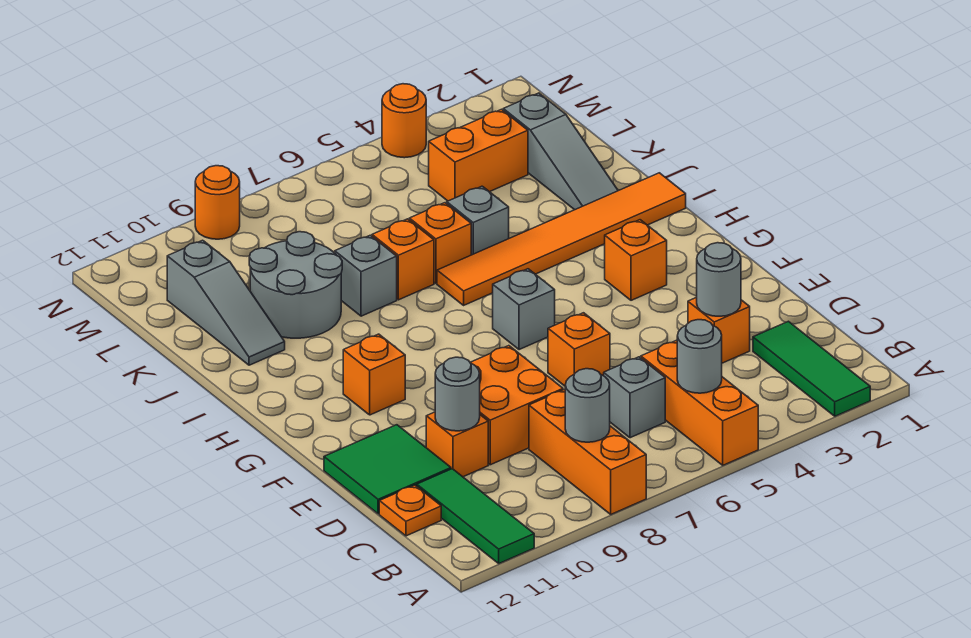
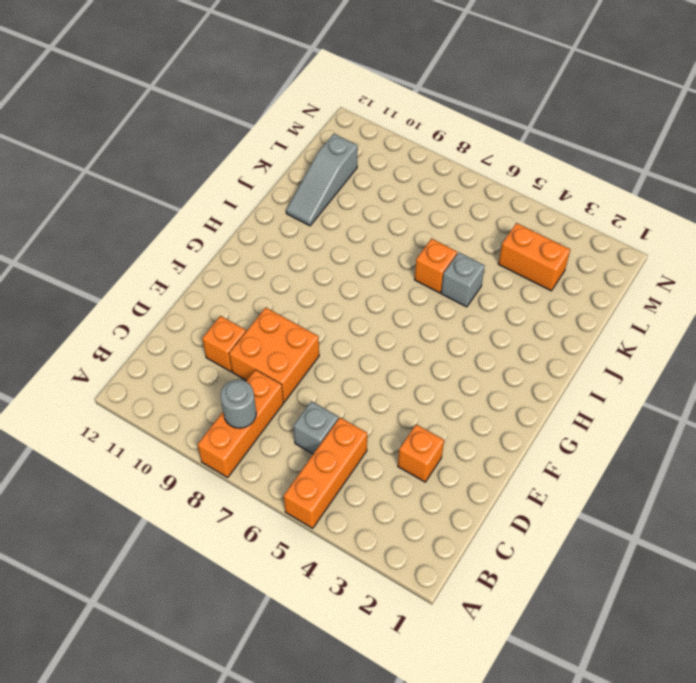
none -> green 1x3 tile [753,321,870,416]
none -> green 1x3 tile [417,469,534,563]
none -> orange 1x1 plate [379,485,441,536]

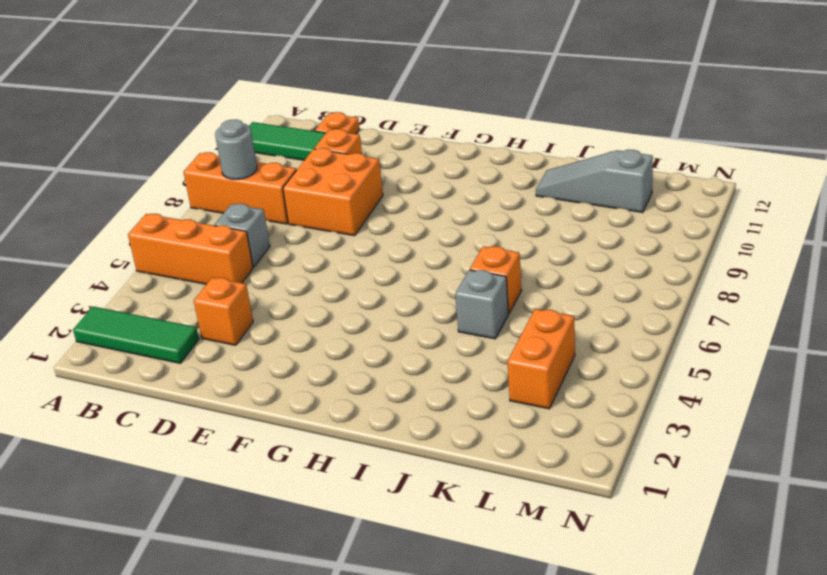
none -> green 2x2 tile [324,425,451,514]
none -> orange 1x1 brick [548,313,610,386]
none -> orange 1x1 brick [605,220,667,300]

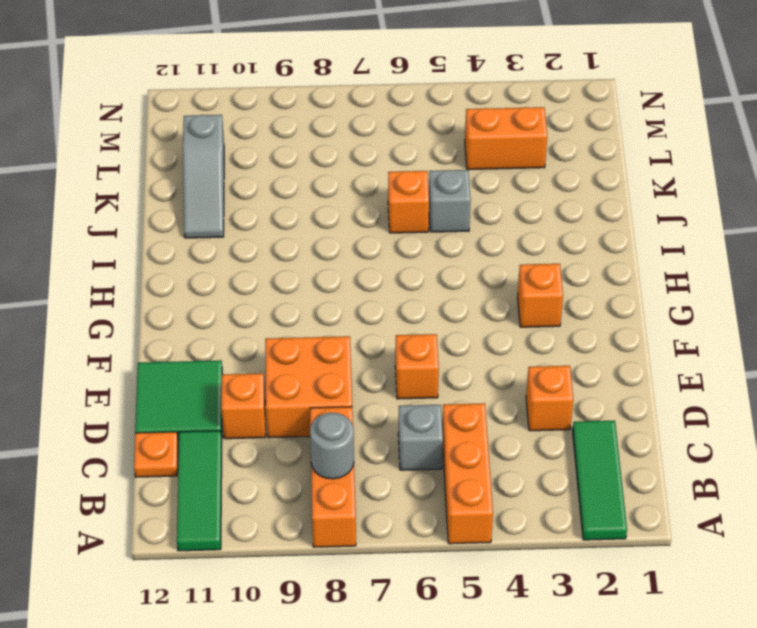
none -> grey 1x1 brick [493,269,555,350]
none -> orange 1x1 brick [343,334,405,415]
none -> orange 1x6 tile [437,173,686,305]

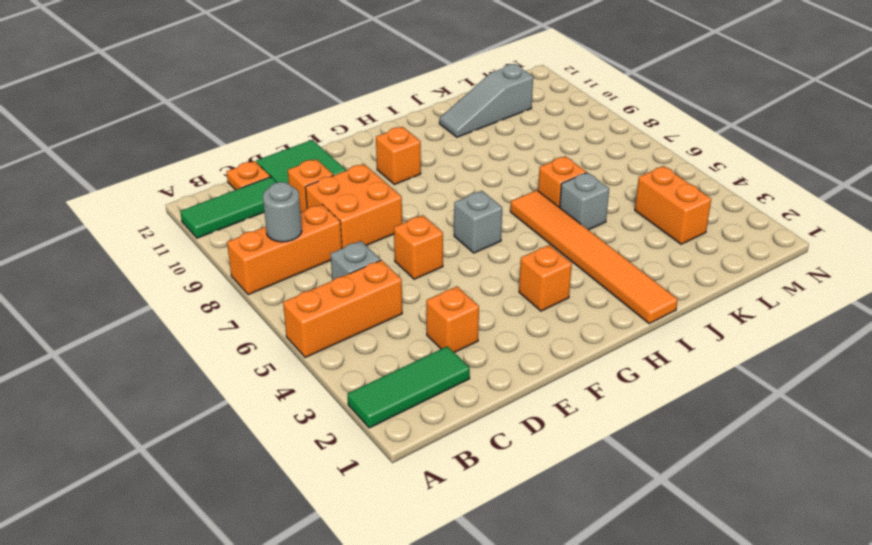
none -> grey 1x3 slope [503,93,618,210]
none -> orange 1x1 brick [372,219,434,300]
none -> grey 1x1 brick [335,235,397,316]

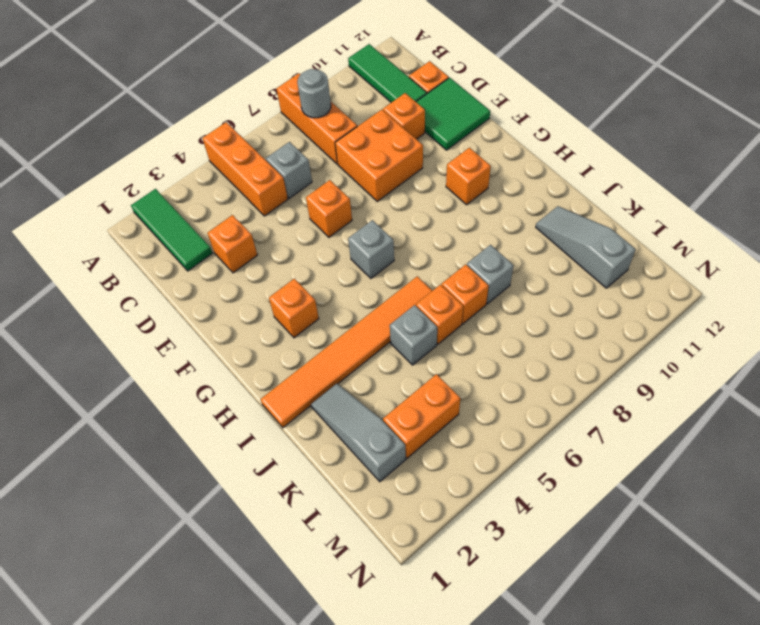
none -> grey 2x2 round brick [249,232,342,338]
none -> orange 1x1 round brick [382,84,426,158]
none -> orange 1x1 round brick [195,166,240,239]

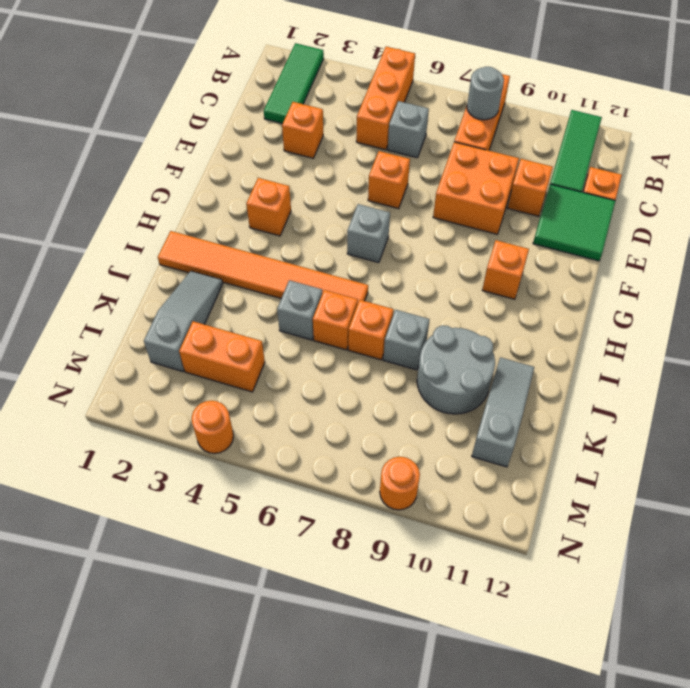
none -> grey 1x1 round brick [677,320,722,393]
none -> grey 1x1 round brick [697,243,741,316]
none -> grey 1x1 round brick [435,357,480,431]

